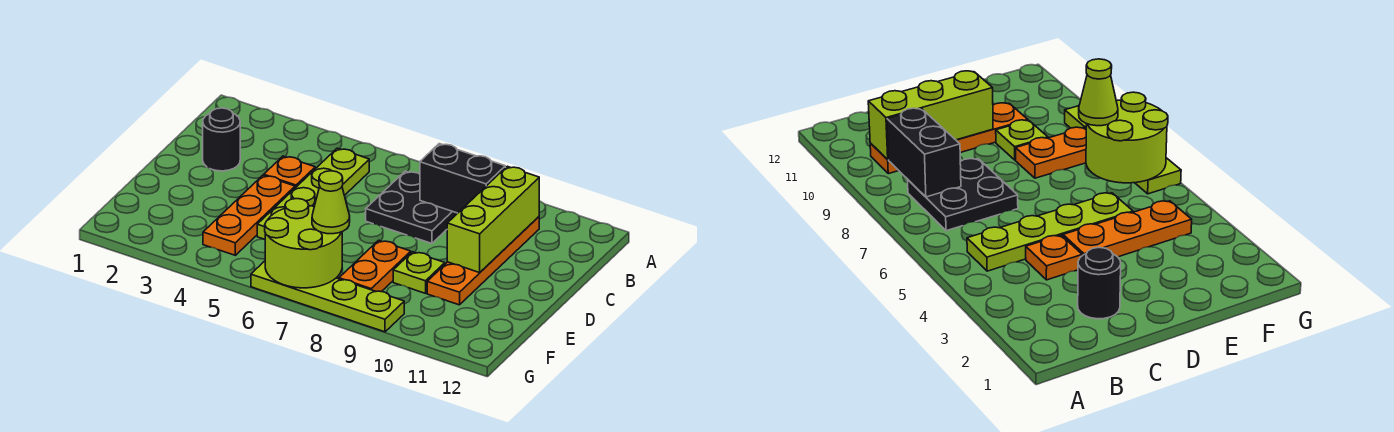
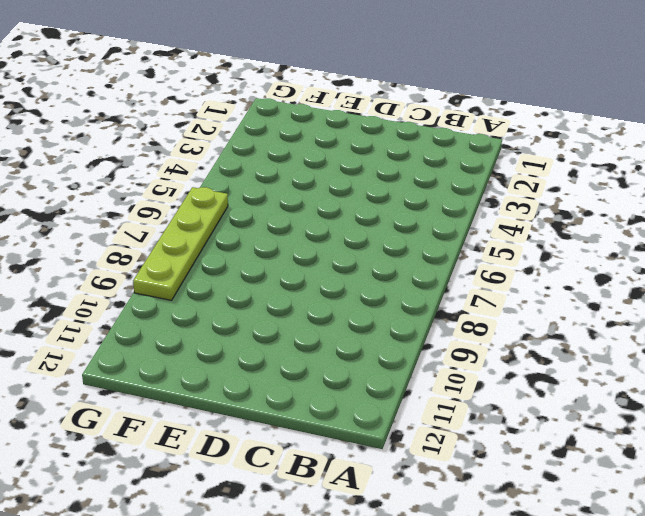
none -> lime 1x4 plate [257,148,369,239]
none -> black 2x2 plate [366,171,458,243]
none -> orange 1x4 plate [427,217,539,305]

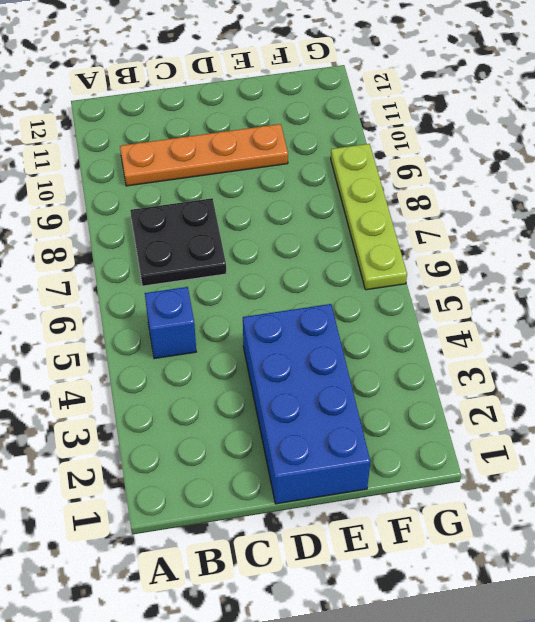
blue 1x1 brick [145,287,196,359] -> lime 1x4 plate [257,148,369,239]
blue 2x4 brick [243,304,370,504] -> orange 1x3 plate [203,175,295,255]
none -> black 1x1 round brick [203,108,240,171]
none -> orange 1x1 plate [264,156,315,188]
none -> orange 1x2 plate [339,240,411,292]

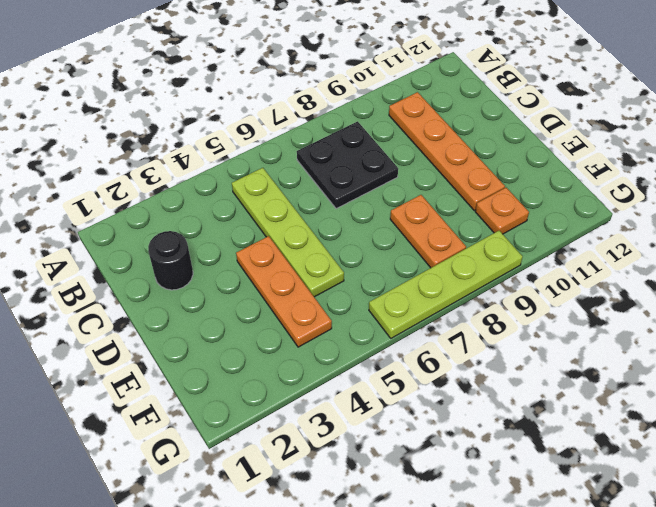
orange 1x1 plate [475,188,529,234] -> orange 1x1 plate moved to [264,156,315,188]
none -> lime 1x1 plate [393,252,445,293]
none -> black 1x2 brick [420,144,505,213]
none -> lime 1x3 brick [447,166,539,273]

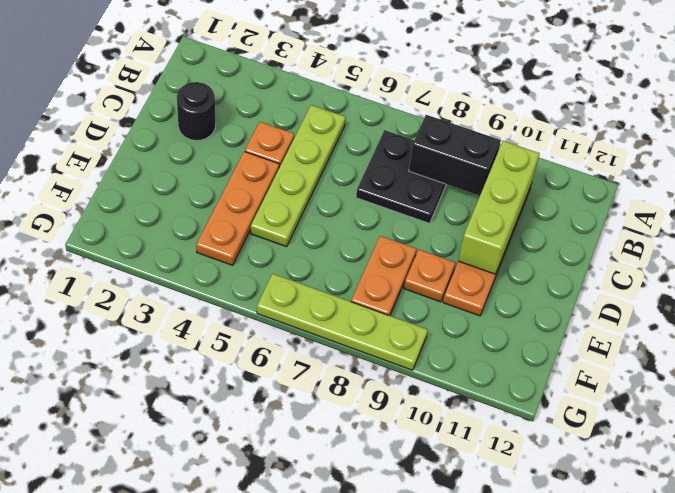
orange 1x1 plate [404,250,455,302] -> lime 1x1 plate [393,252,445,293]
none -> lime 2x2 round brick [265,199,342,288]
none -> lime 1x1 cone [312,171,350,234]

